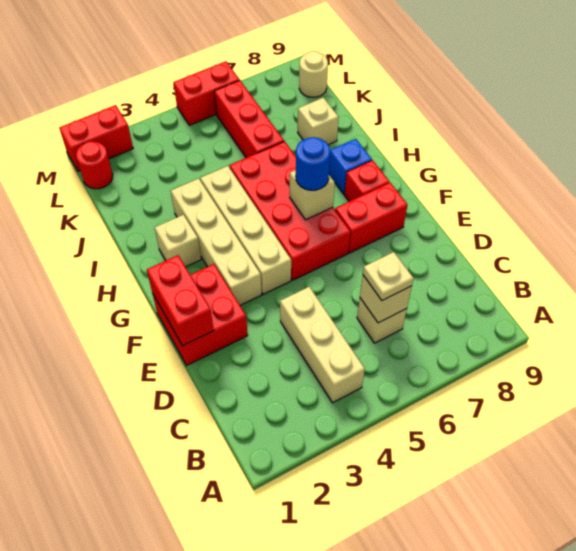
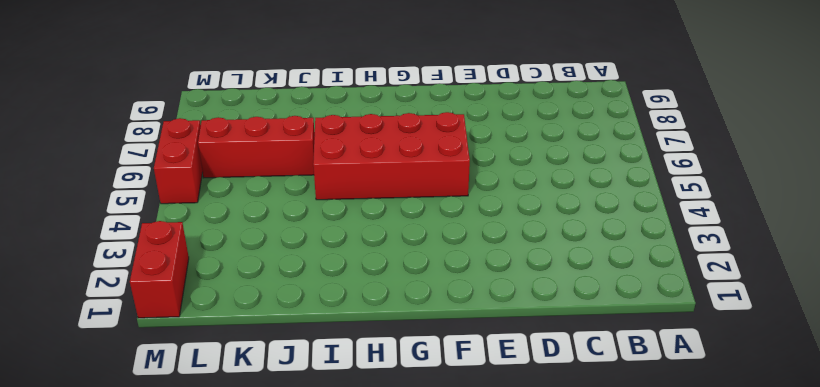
none -> tan 1x3 brick [280,287,365,403]
none -> tan 1x1 brick [357,298,407,343]
none -> red 2x2 brick [153,264,248,365]

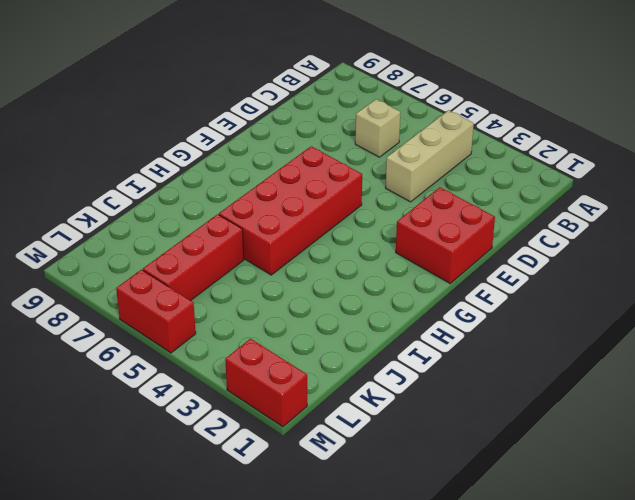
none -> tan 1x4 brick [171,178,262,305]
none -> tan 1x4 brick [200,166,291,294]
none -> red 1x2 brick [335,183,407,253]

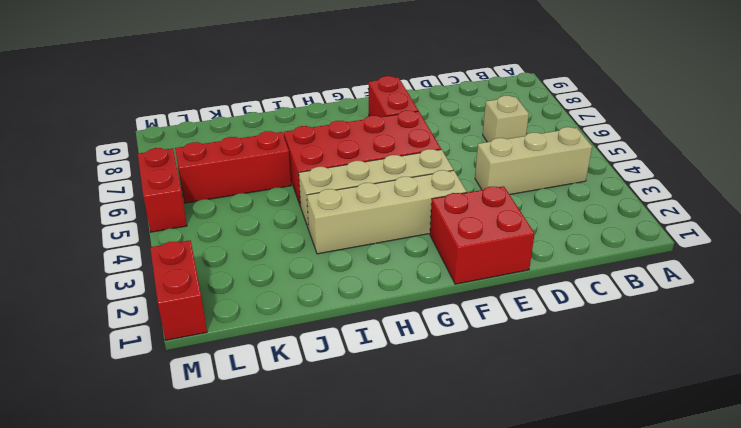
none -> red 1x1 brick [344,160,389,201]
none -> tan 1x1 brick [155,215,201,267]
none -> blue 1x1 brick [329,139,372,194]

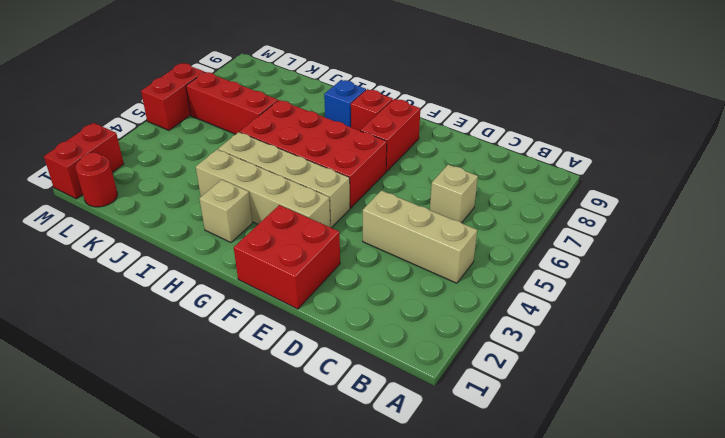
none -> tan 1x1 brick [298,98,339,145]
none -> tan 1x1 round brick [299,51,328,97]
none -> tan 1x1 brick [360,275,412,323]

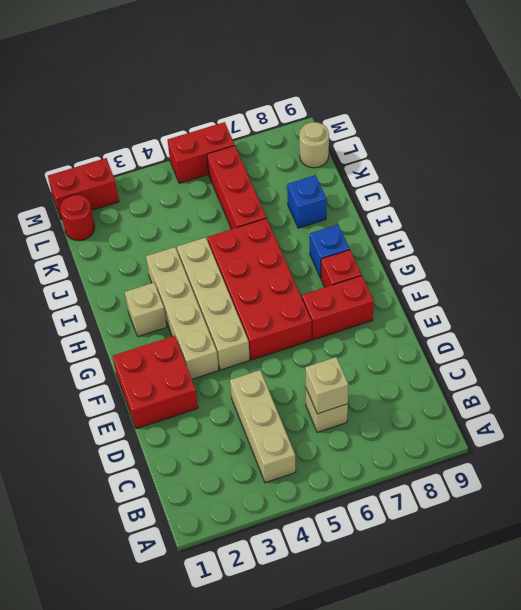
blue 1x1 brick [287,175,326,228] -> tan 1x1 brick [298,98,339,145]
none -> red 1x2 brick [147,255,214,346]
none -> tan 1x1 brick [290,170,335,220]
none -> tan 1x1 plate [363,252,414,301]

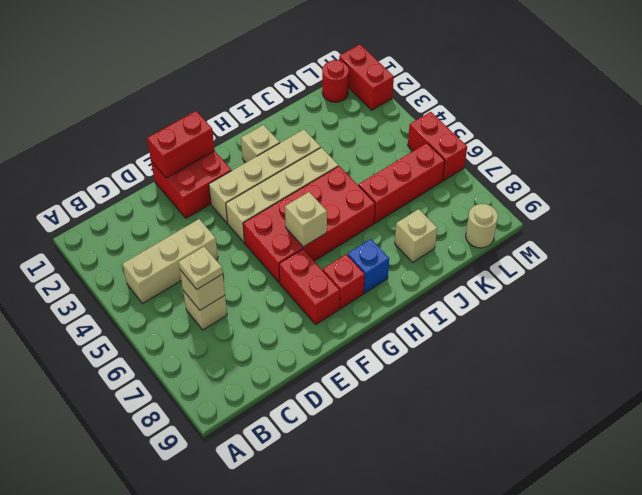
none -> blue 1x1 round brick [296,137,330,190]

